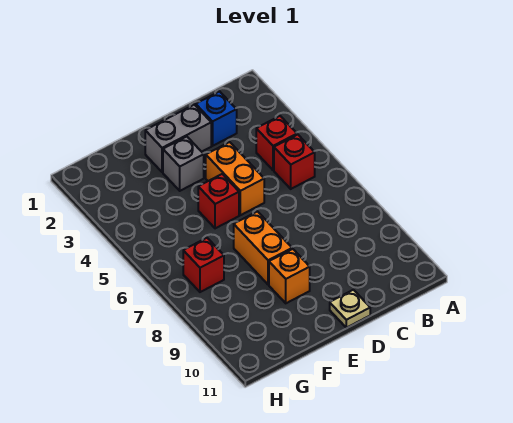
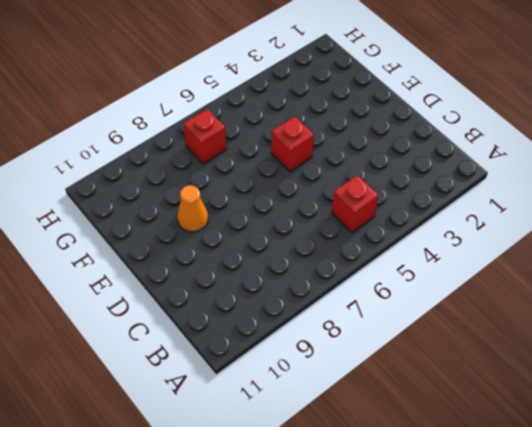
orange 1x1 cone [177,185,208,232] -> orange 1x1 brick [269,249,310,303]
none -> red 1x1 brick [256,116,297,170]
none -> blue 1x1 brick [196,91,237,146]

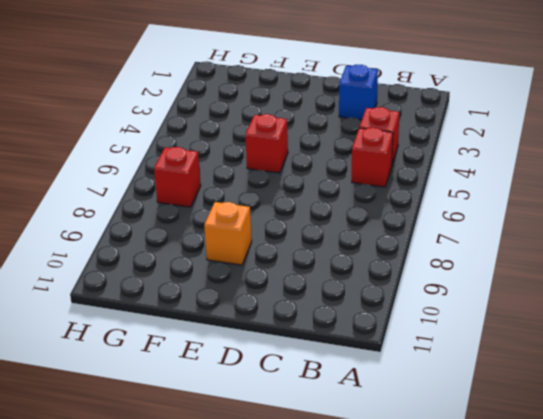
none -> grey 1x2 brick [145,105,211,172]
none -> orange 1x2 brick [206,142,264,215]

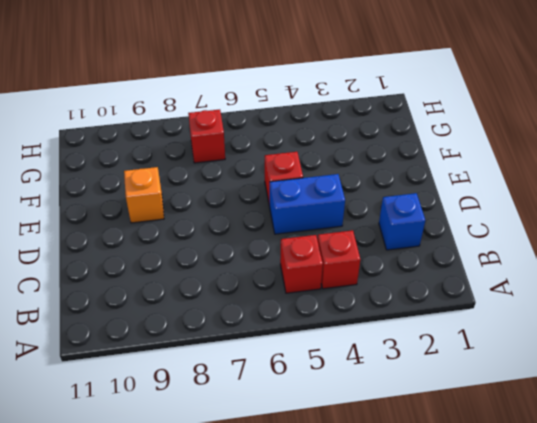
blue 1x2 brick [270,174,345,234] -> orange 1x2 brick [206,142,264,215]
none -> grey 1x2 brick [145,105,211,172]
none -> tan 1x1 plate [330,290,370,328]

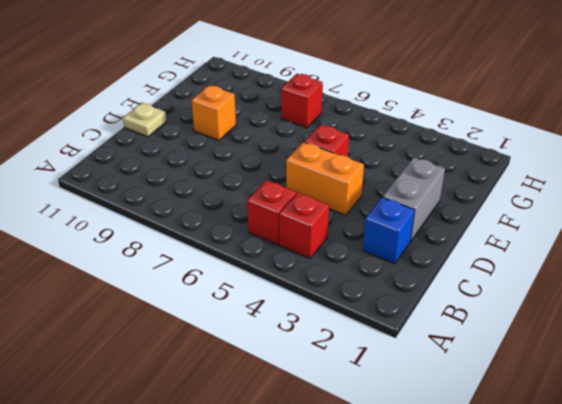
none -> grey 1x1 brick [163,137,204,191]
none -> orange 1x2 brick [234,212,292,285]

